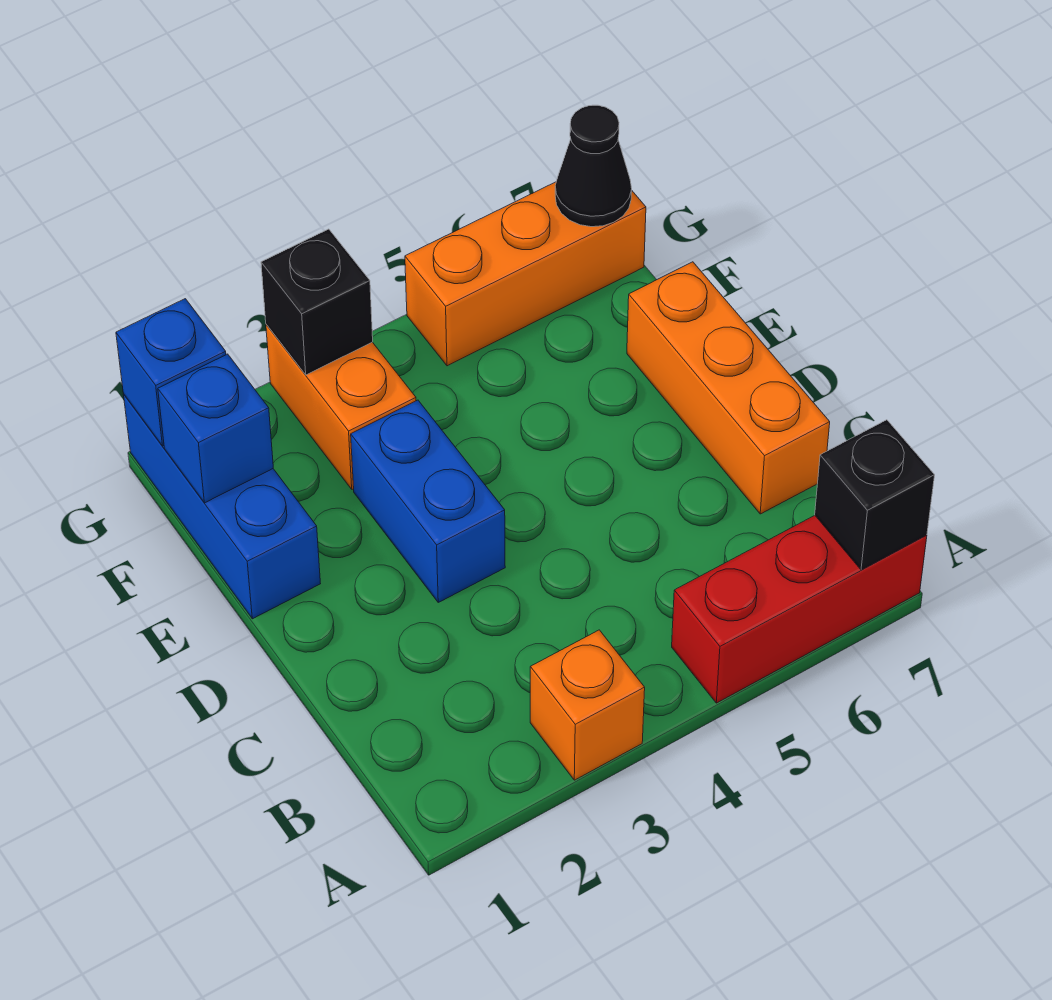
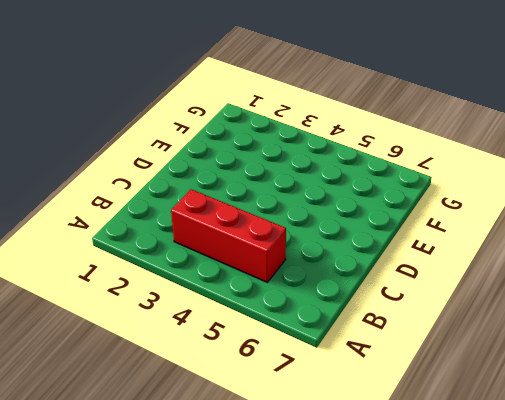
red 1x3 brick [171,189,286,282] -> red 1x3 brick moved to [672,516,927,703]
none -> orange 1x1 brick [530,630,645,780]
none -> orange 1x3 brick [627,262,830,514]
none -> blue 1x2 brick [351,400,505,602]

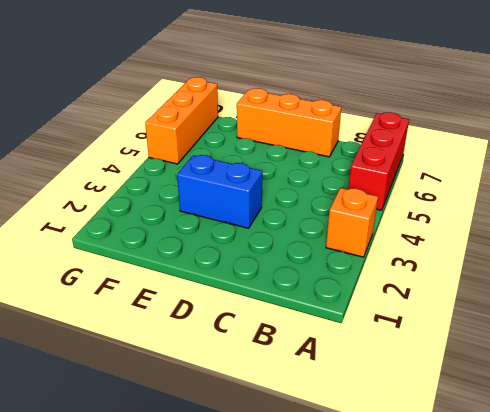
none -> blue 1x3 brick [123,394,321,619]
none -> orange 1x2 brick [266,324,416,489]
none -> black 1x1 brick [815,420,935,570]

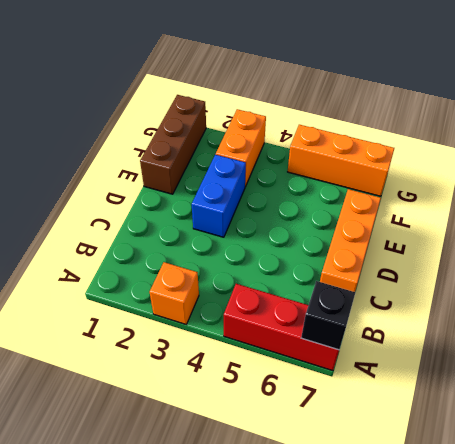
brown 1x3 brick [140,95,206,194] -> blue 1x3 brick [123,394,321,619]
none -> blue 1x1 brick [158,354,273,503]
none -> blue 1x1 brick [116,299,226,446]
none -> black 1x1 brick [261,229,373,375]

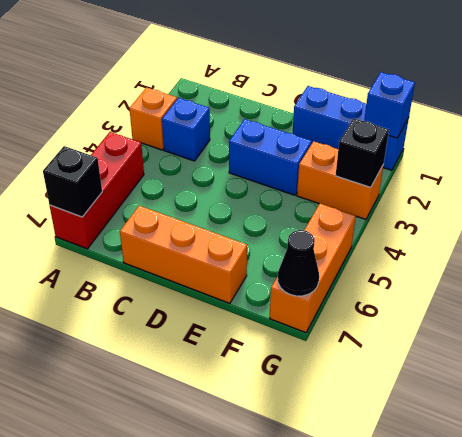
blue 1x1 brick [162,98,210,161] -> blue 1x1 brick moved to [158,354,273,503]

